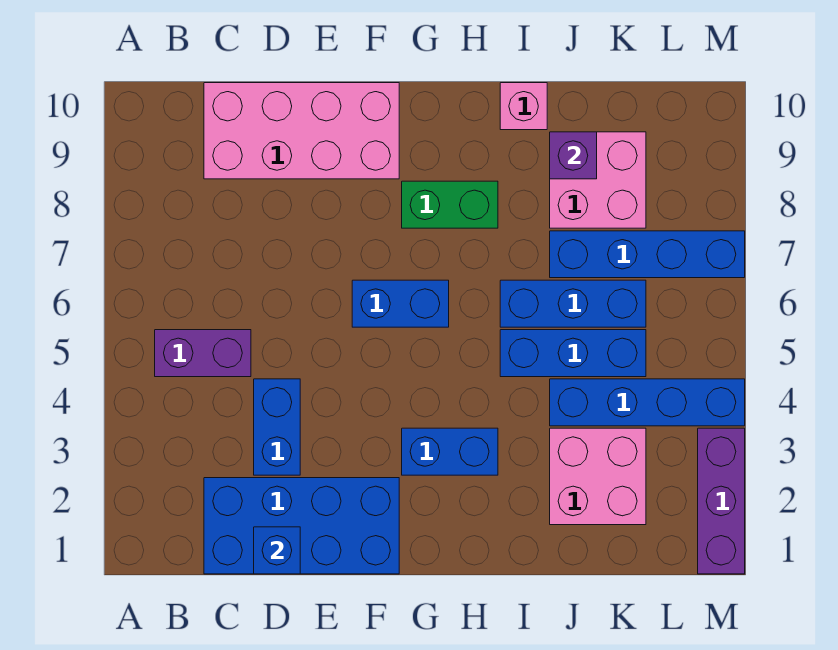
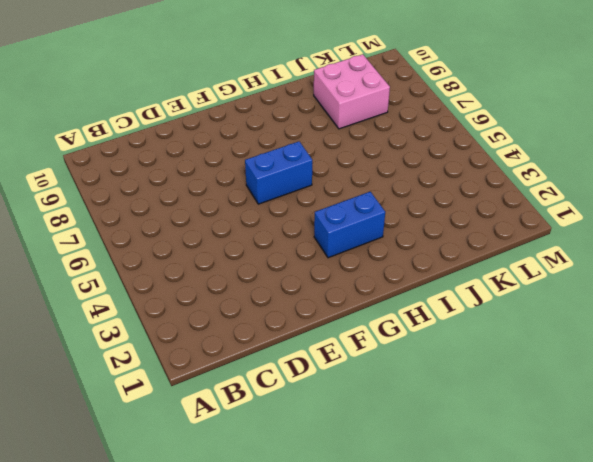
none -> purple 1x2 brick [155,330,251,377]
none -> blue 2x4 brick [204,478,399,574]
none -> pink 2x4 brick [204,83,399,179]

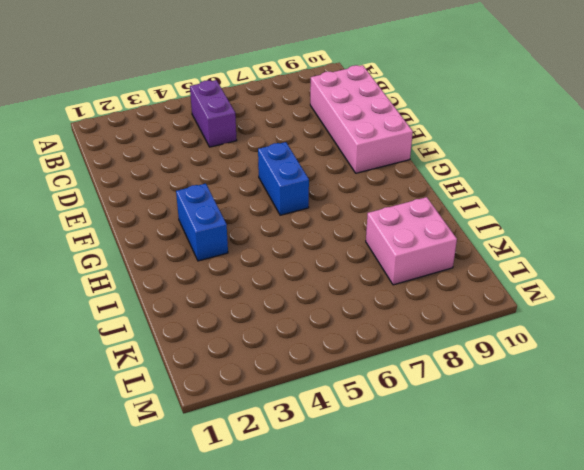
none -> blue 2x4 brick [204,478,399,574]
none -> blue 1x2 brick [254,379,300,475]
none -> green 1x2 brick [402,181,498,228]

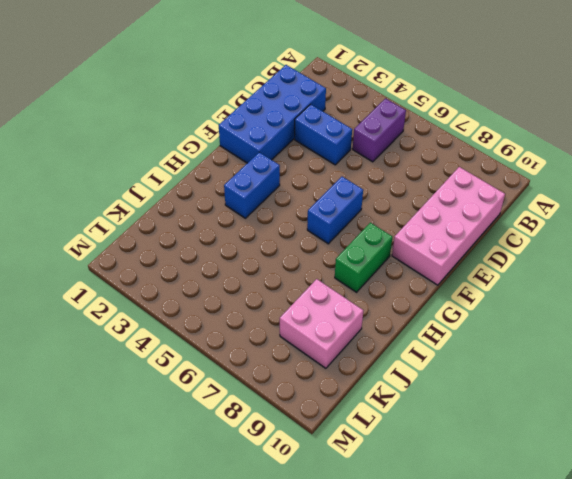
none -> blue 1x3 brick [500,330,646,377]
none -> blue 1x3 brick [500,280,646,327]
none -> pink 1x1 brick [500,83,547,130]

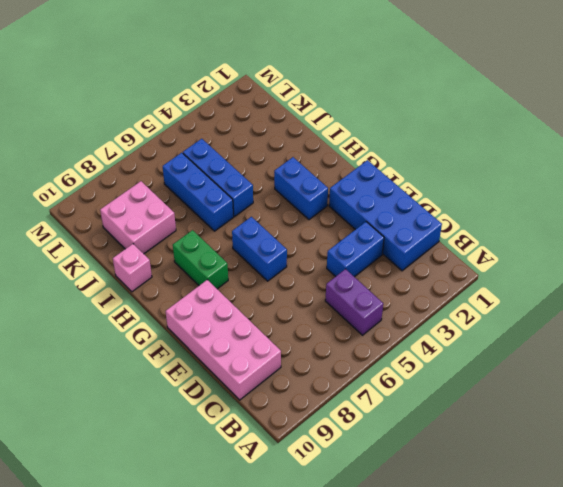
none -> pink 2x2 brick [550,428,646,525]
none -> blue 1x4 brick [550,379,745,426]
none -> blue 1x4 brick [550,231,745,278]

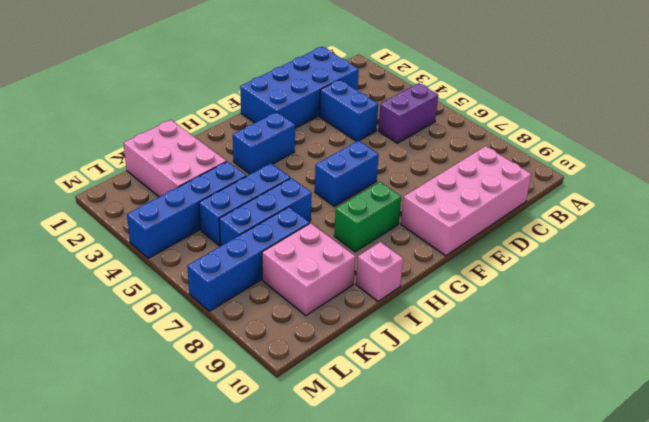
pink 2x3 brick [124,120,226,197] -> pink 2x2 brick [550,428,646,525]
none -> purple 1x3 brick [698,428,745,574]
none -> blue 1x1 brick [254,527,300,574]
none -> purple 1x1 brick [550,132,597,179]

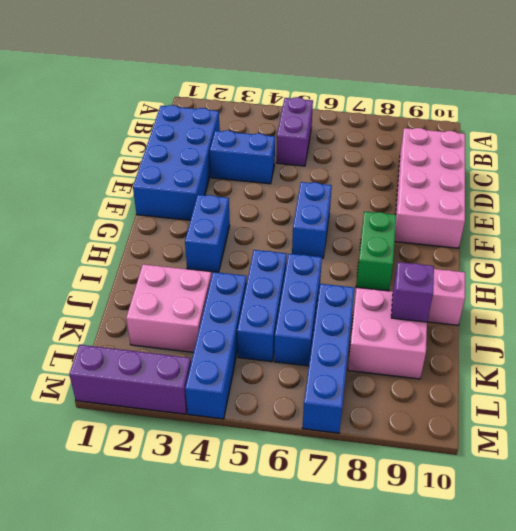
none -> blue 1x1 brick [254,527,300,574]

